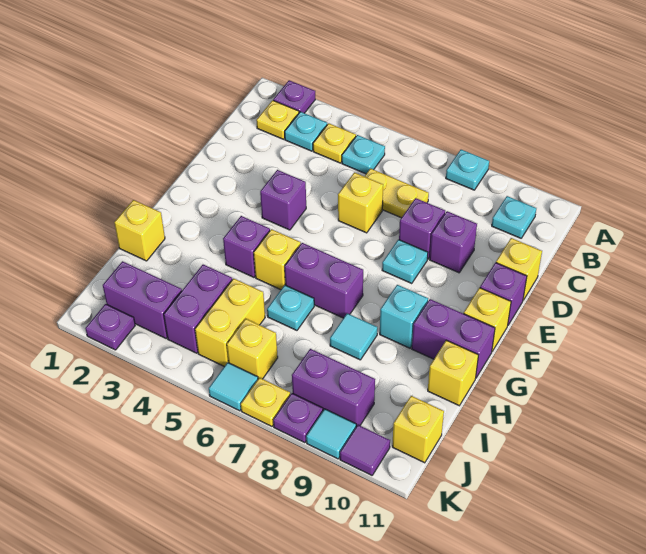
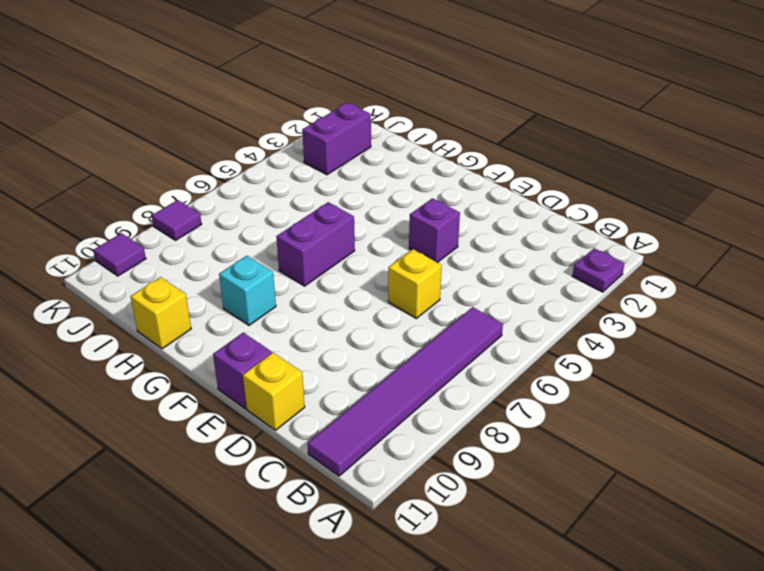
purple 1x6 tile [307,307,503,476] -> cyan 1x1 plate [492,196,536,238]
purple 1x1 tile [152,200,202,240] -> purple 1x1 plate [273,393,323,443]
none -> cyan 1x1 plate [446,150,489,190]
none -> yellow 1x1 plate [256,100,299,139]
none -> cyan 1x1 plate [285,112,327,151]
none -> yellow 1x1 plate [313,123,356,163]

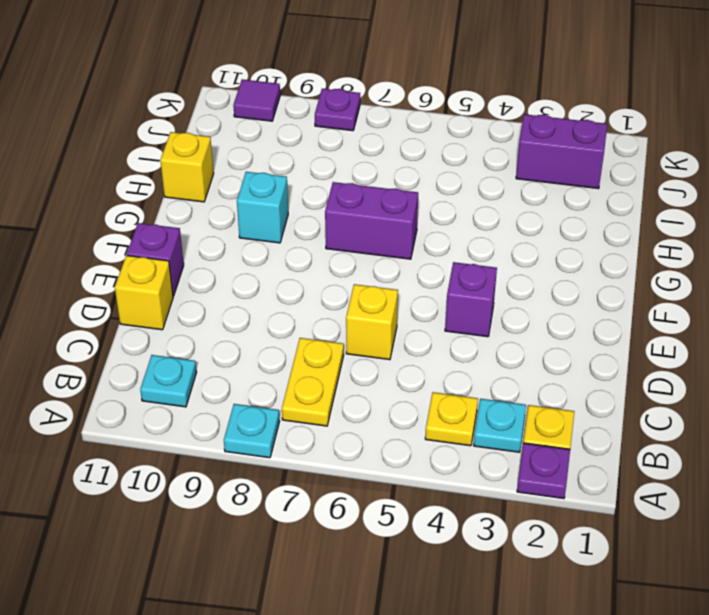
yellow 1x2 plate [282,338,344,426] -> yellow 1x2 plate turned to [364,169,429,218]
none -> cyan 1x1 plate [342,135,385,174]
none -> purple 1x1 brick [399,198,445,259]
none -> purple 1x1 brick [430,211,477,273]
none -> cyan 1x1 plate [382,240,428,283]

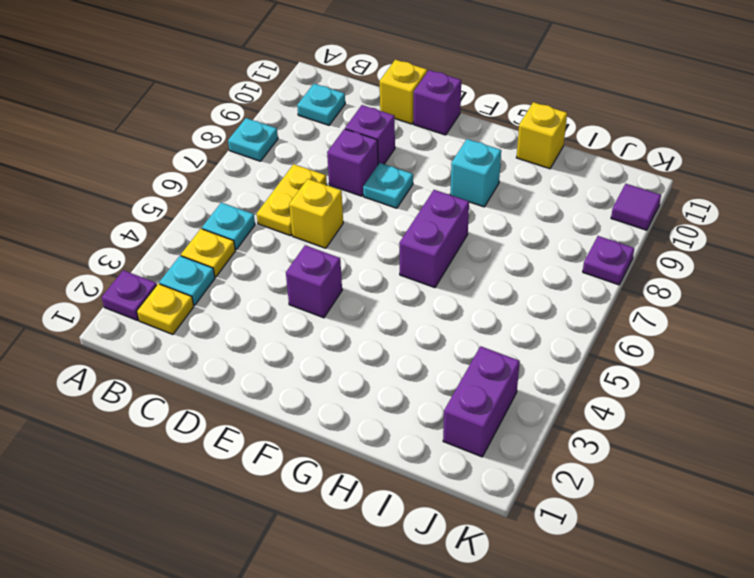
none -> yellow 1x1 brick [464,288,511,351]
none -> purple 1x1 brick [223,216,270,277]
none -> yellow 1x1 brick [254,229,301,290]
none -> purple 1x2 brick [412,299,495,378]

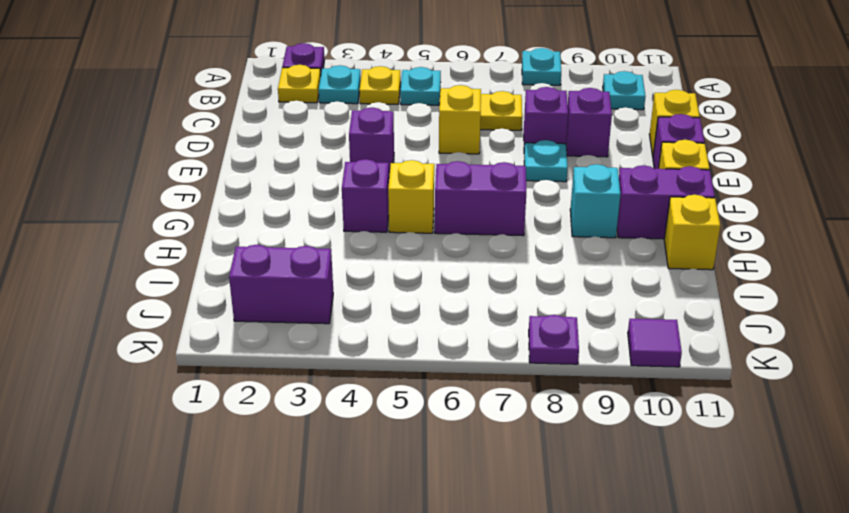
none -> yellow 1x1 brick [114,200,165,261]
none -> cyan 1x1 plate [267,285,314,330]
none -> cyan 1x1 tile [330,313,377,360]
none -> purple 1x2 brick [164,265,232,353]

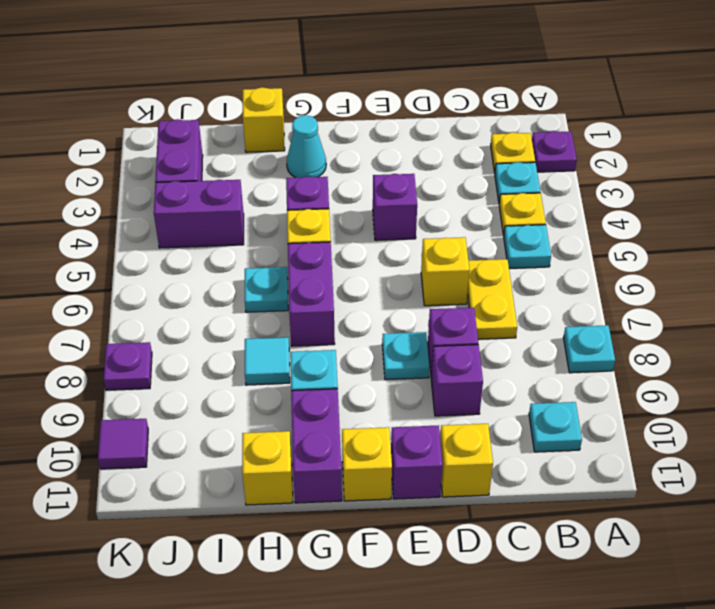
cyan 1x1 cone [287,115,326,178] -> none
none -> yellow 1x2 brick [195,279,265,367]
none -> yellow 1x1 brick [227,319,278,379]
none -> purple 1x2 brick [292,349,375,427]
none -> yellow 1x1 brick [392,396,444,463]

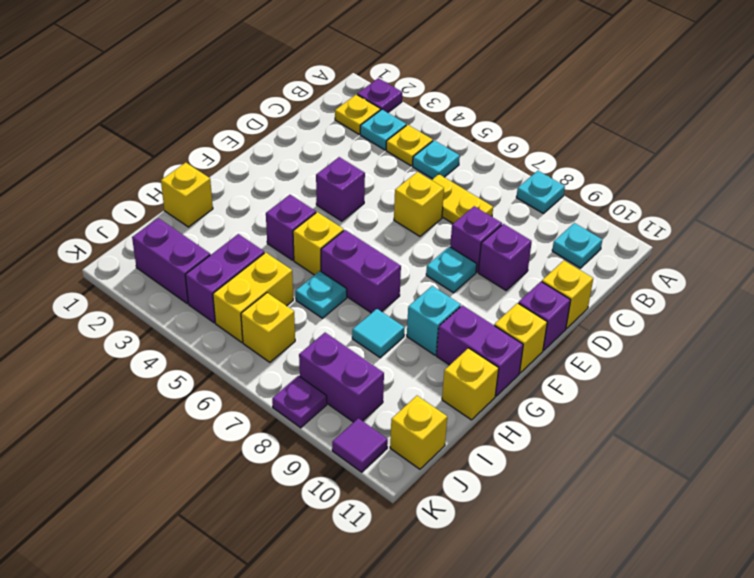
none -> purple 1x1 plate [85,304,135,350]
none -> cyan 1x1 tile [209,362,258,411]
none -> yellow 1x1 plate [241,378,290,426]
none -> cyan 1x1 tile [306,409,356,459]

